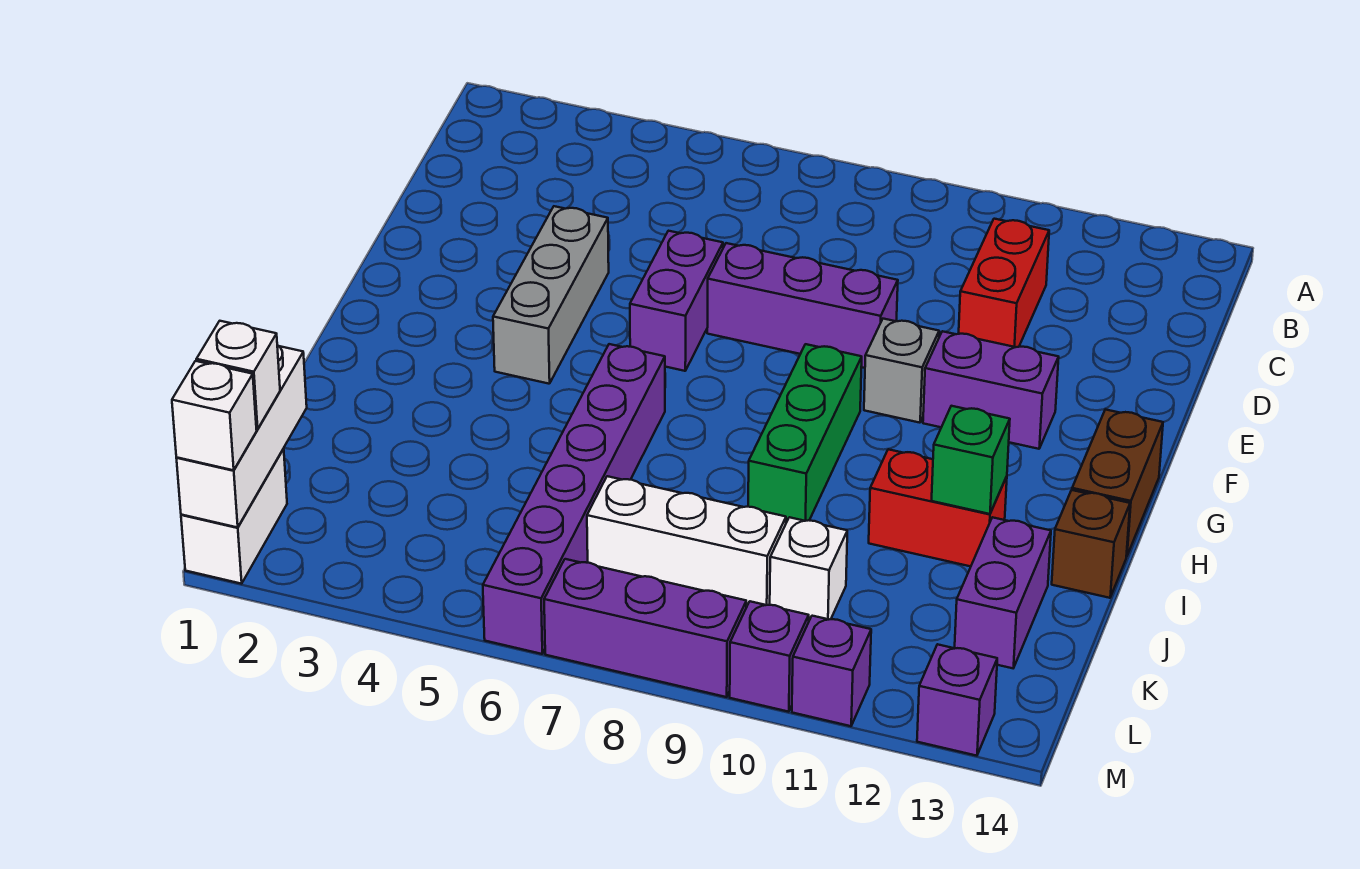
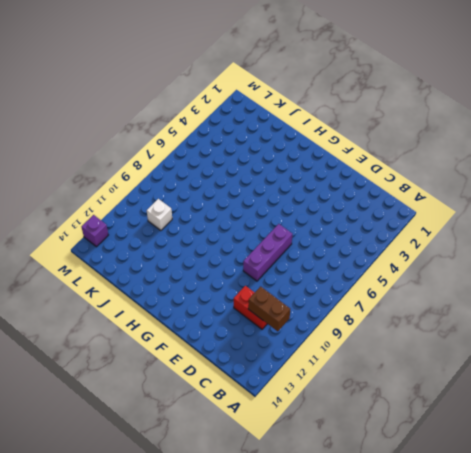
brown 1x2 brick [248,286,290,331] -> brown 1x2 brick moved to [1072,409,1163,556]
none -> grey 1x3 brick [493,206,609,384]
none -> purple 1x2 brick [630,231,723,371]
none -> grey 1x1 brick [864,319,939,423]

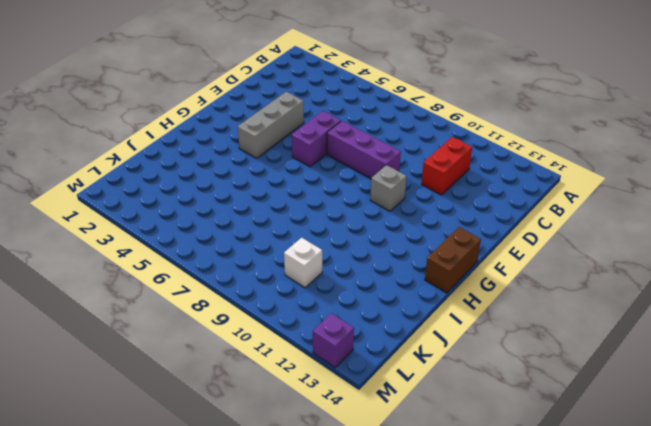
none -> purple 1x2 brick [923,331,1059,449]
none -> green 1x3 brick [748,344,862,523]
none -> purple 1x6 brick [483,344,665,654]

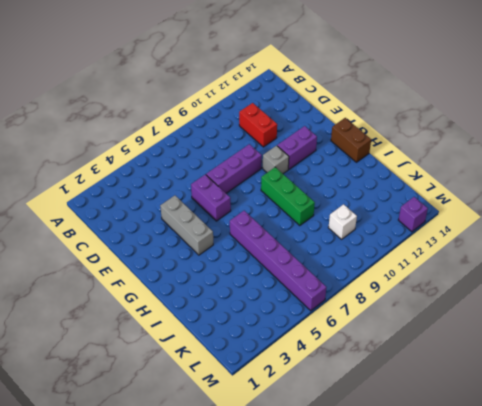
none -> red 1x2 brick [869,449,1007,566]
none -> brown 1x1 brick [1052,490,1130,598]
none -> purple 1x2 brick [955,517,1051,668]

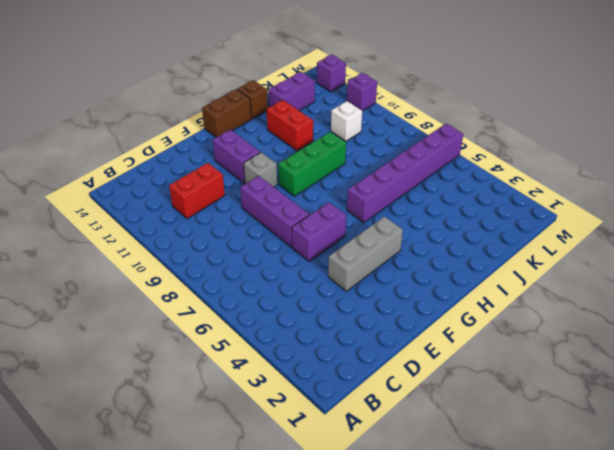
none -> white 1x3 brick [587,476,786,607]
none -> white 1x2 brick [181,449,287,584]
none -> purple 1x3 brick [544,559,746,697]

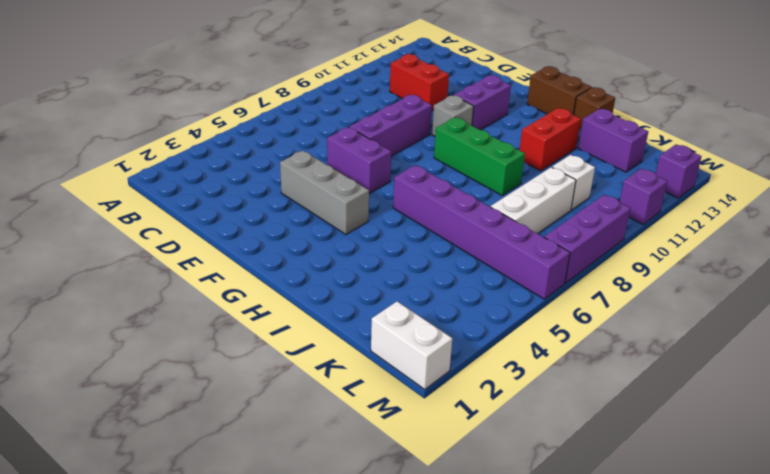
none -> purple 1x1 brick [730,601,809,712]
none -> green 1x1 brick [932,406,1010,514]
none -> white 1x3 brick [176,345,307,527]

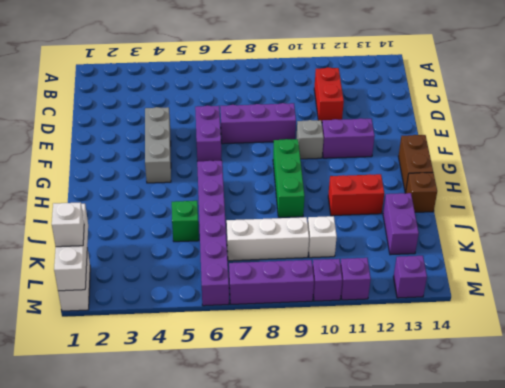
green 1x1 brick [172,201,199,242] -> green 1x1 brick moved to [932,406,1010,514]
none -> white 1x1 brick [172,361,257,470]

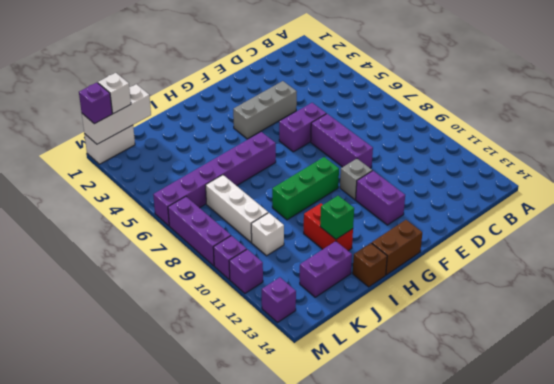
purple 1x1 brick [79,83,112,124] -> white 1x1 brick [172,361,257,470]
none -> red 1x2 brick [959,219,1049,347]

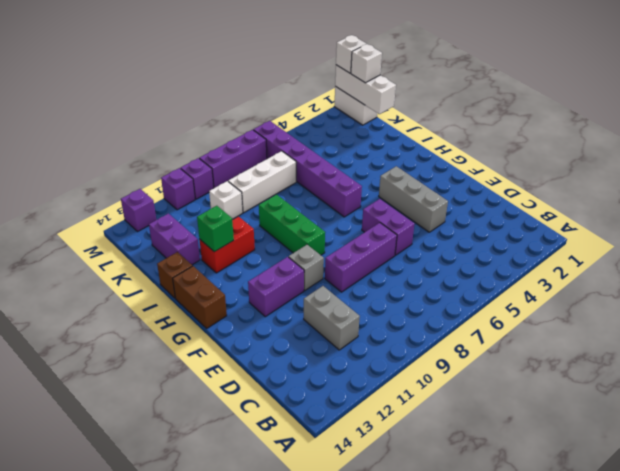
grey 1x2 brick [304,286,360,350] -> red 1x2 brick [959,219,1049,347]

